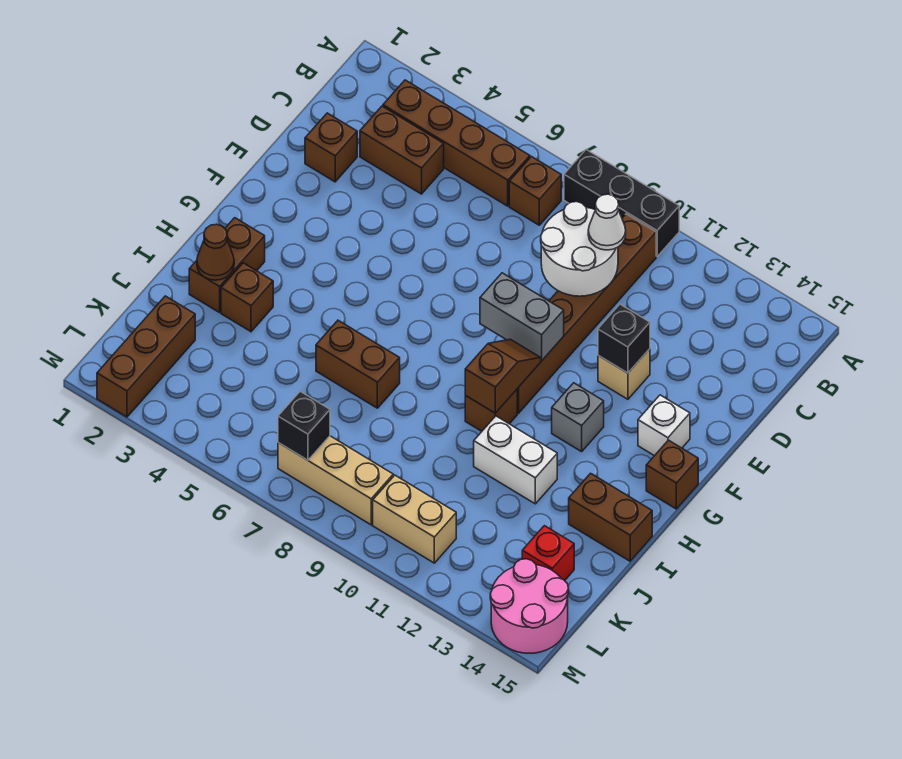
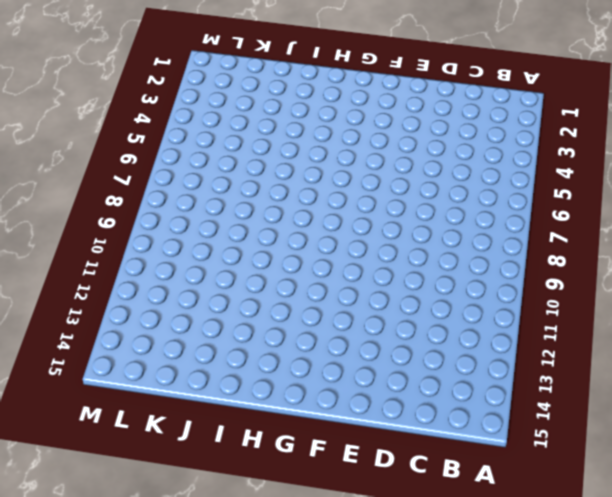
none -> black 1x3 brick [564,150,679,256]
none -> brown 1x4 brick [383,80,530,206]
none -> brown 1x1 brick [509,157,561,225]

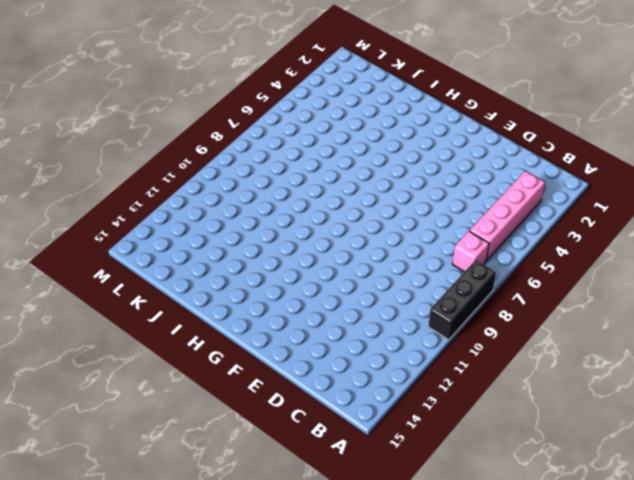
pink 1x4 brick [470,171,545,261] -> brown 1x4 brick [383,80,530,206]
pink 1x1 brick [453,231,489,272] -> brown 1x1 brick [509,157,561,225]
none -> brown 1x6 brick [517,214,656,413]
none -> brown 1x2 brick [360,106,444,194]
none -> brown 1x1 brick [305,113,357,182]

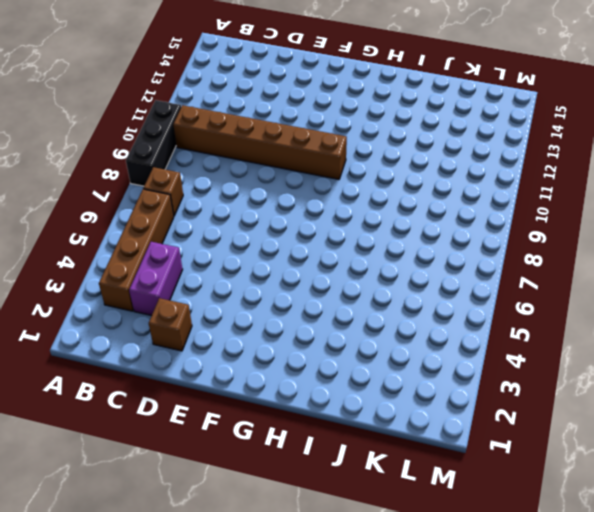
purple 1x2 brick [129,242,183,316] -> brown 1x2 brick [360,106,444,194]
none -> tan 1x1 brick [598,349,650,399]
none -> white 1x1 brick [638,395,690,456]
none -> grey 1x1 brick [552,383,604,452]

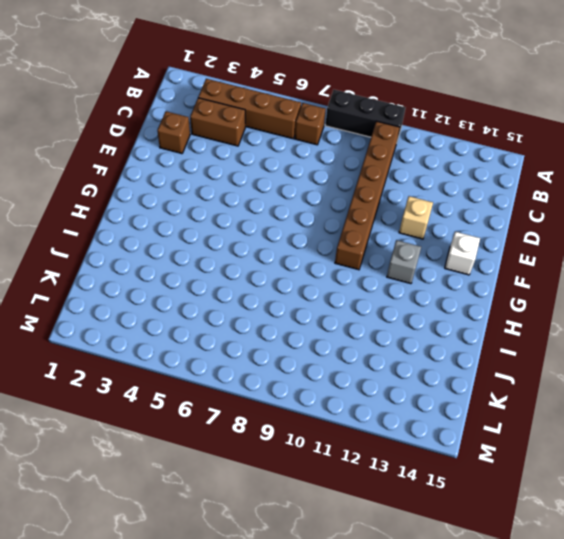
none -> brown 1x1 brick [646,440,698,509]
none -> brown 1x2 brick [189,218,265,313]
none -> brown 1x1 brick [465,390,517,431]

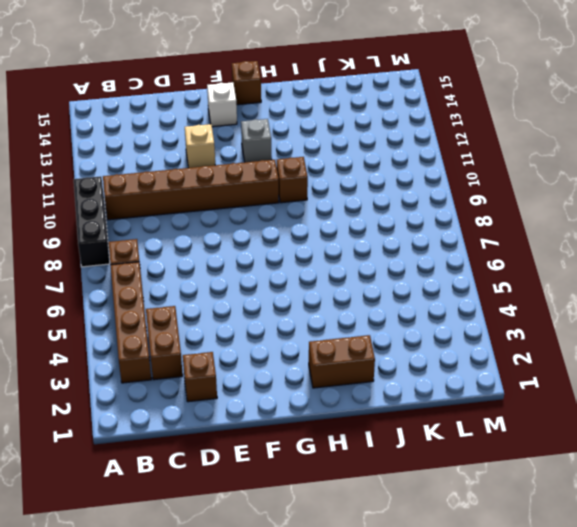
none -> brown 1x1 brick [221,263,273,332]
none -> brown 1x2 brick [316,320,400,408]
none -> white 1x2 brick [474,416,557,504]

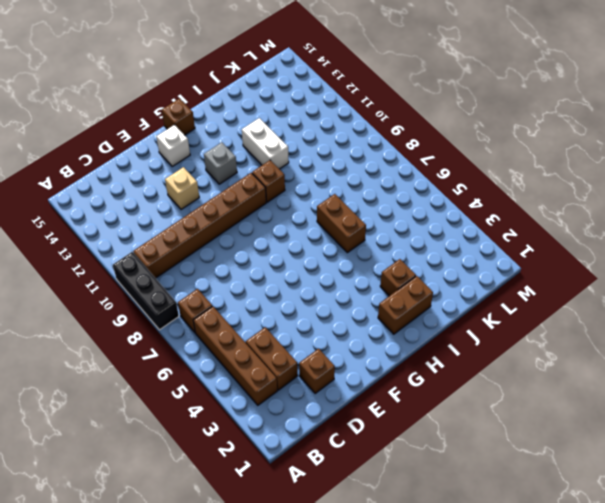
none -> brown 1x2 brick [569,473,652,561]
none -> brown 1x3 brick [97,296,195,417]
none -> red 1x1 brick [522,526,574,581]

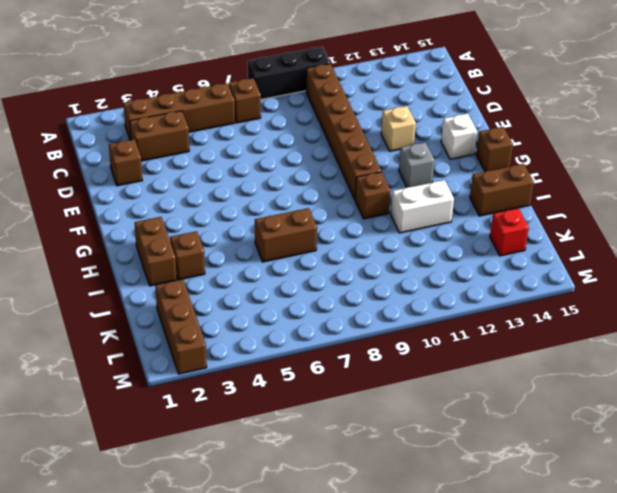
none -> tan 1x3 brick [278,436,393,525]
none -> tan 1x2 brick [373,475,456,563]
none -> pink 2x2 round brick [490,559,568,653]

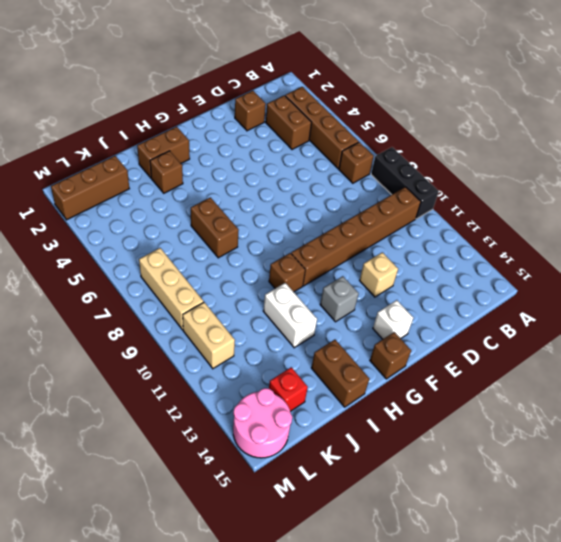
none -> white 2x2 round brick [541,202,618,296]
none -> black 1x1 brick [598,304,650,373]
none -> grey 1x2 brick [480,273,564,361]

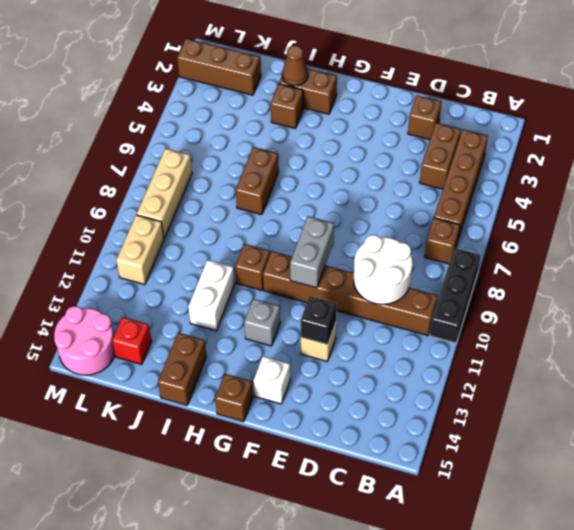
none -> brown 1x2 slope [465,339,541,413]
none -> black 1x1 brick [278,391,330,460]
none -> white 1x1 cone [588,194,626,250]

